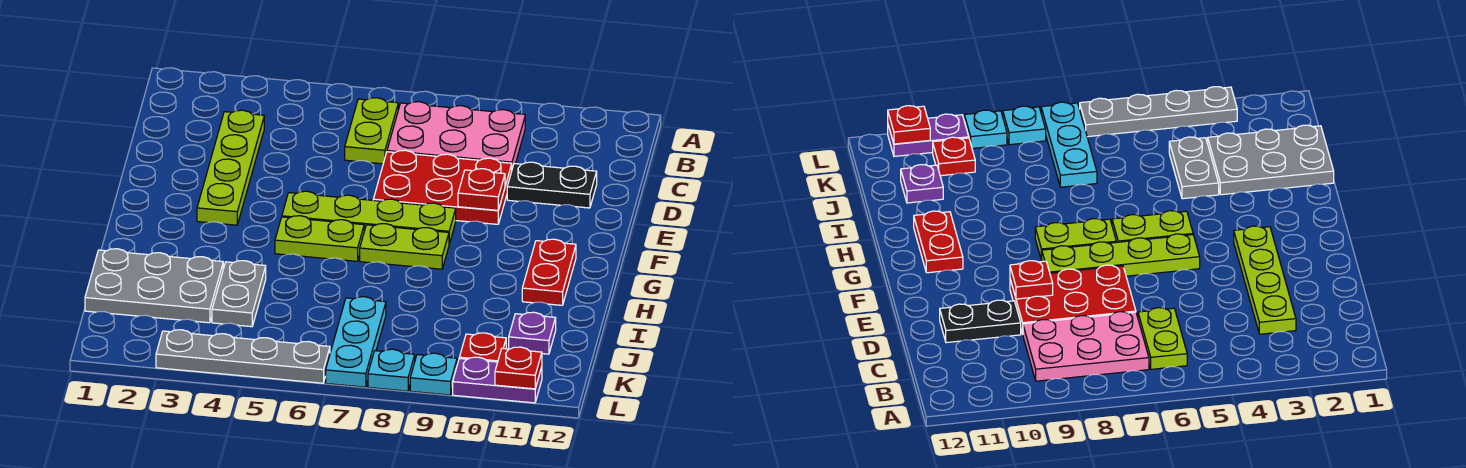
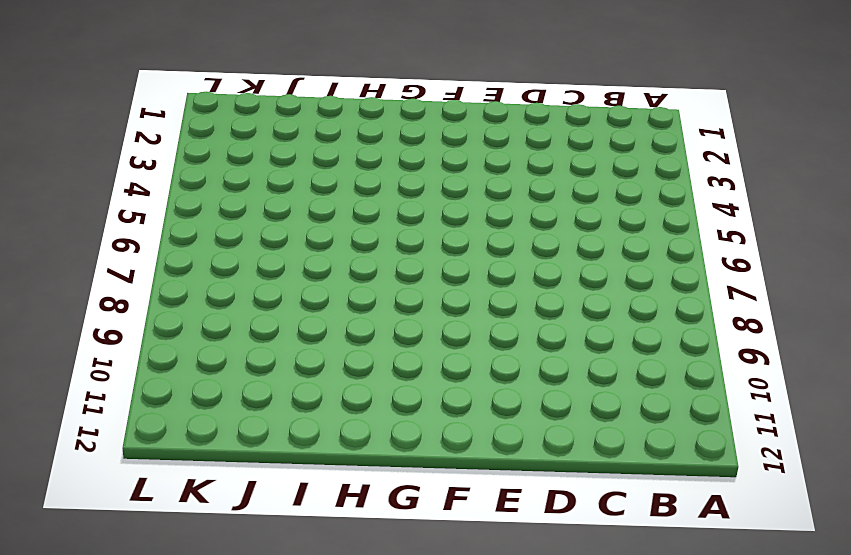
none -> lime 1x2 plate [345,98,398,164]
none -> pink 2x3 plate [387,102,525,168]
none -> lime 1x4 plate [197,110,264,225]

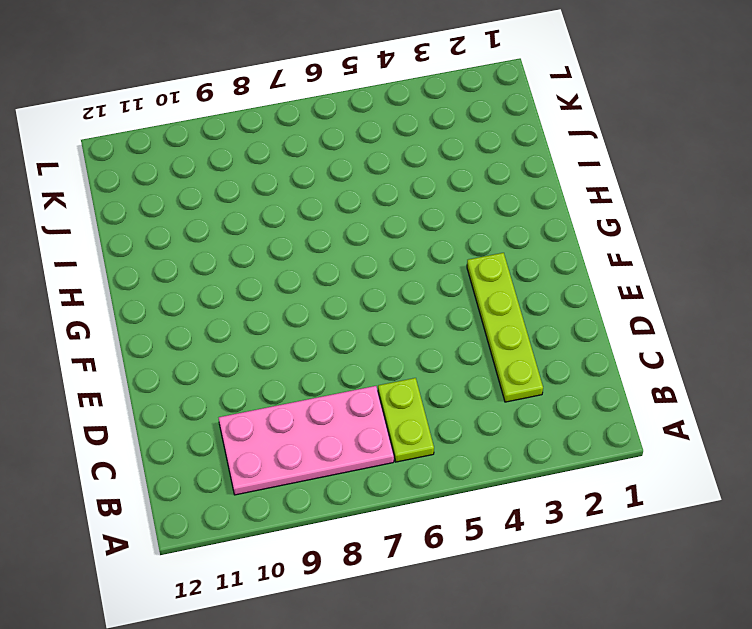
pink 2x4 plate [219,386,394,495] -> pink 2x3 plate [387,102,525,168]
none -> red 2x3 plate [373,150,512,224]
none -> black 1x2 plate [507,162,597,208]
none -> lime 1x4 plate [282,191,456,244]

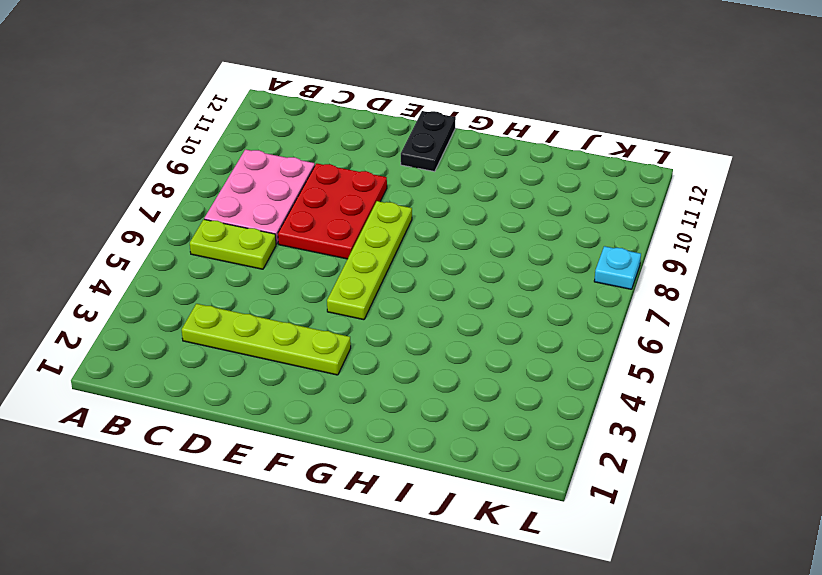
black 1x2 plate [401,111,456,172] -> black 1x2 plate moved to [507,162,597,208]
none -> lime 1x2 plate [275,216,364,261]
none -> lime 1x2 plate [360,224,449,269]
none -> red 1x2 plate [522,239,576,305]

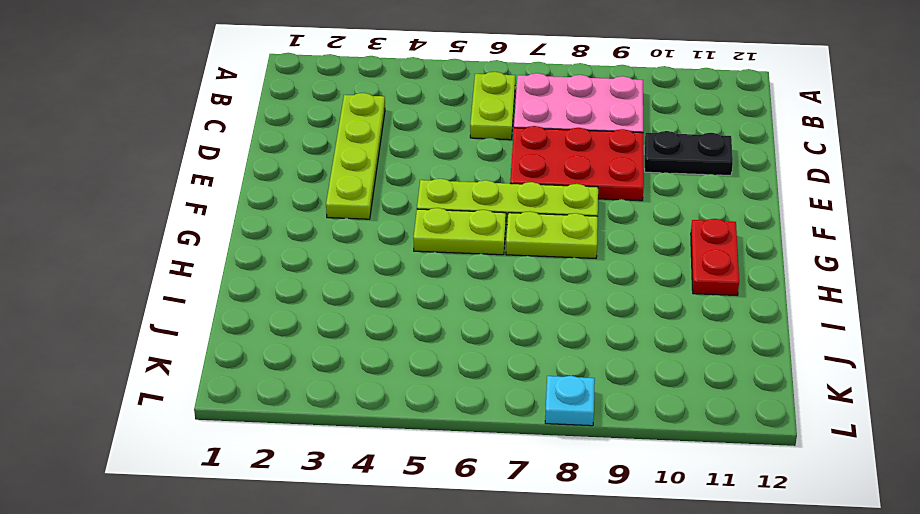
none -> grey 2x3 plate [85,249,223,323]
none -> grey 1x2 plate [212,261,266,327]
none -> cyan 1x3 plate [326,297,386,387]

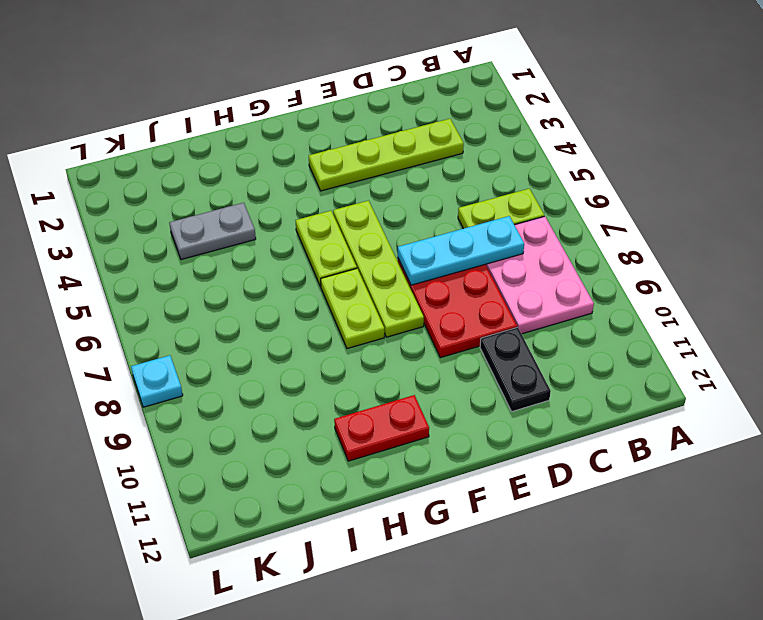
cyan 1x3 plate [398,216,524,285] -> cyan 1x3 plate moved to [326,297,386,387]
none -> grey 2x3 plate [85,249,223,323]
none -> purple 1x1 plate [509,312,556,354]
none -> red 1x1 plate [459,333,506,362]

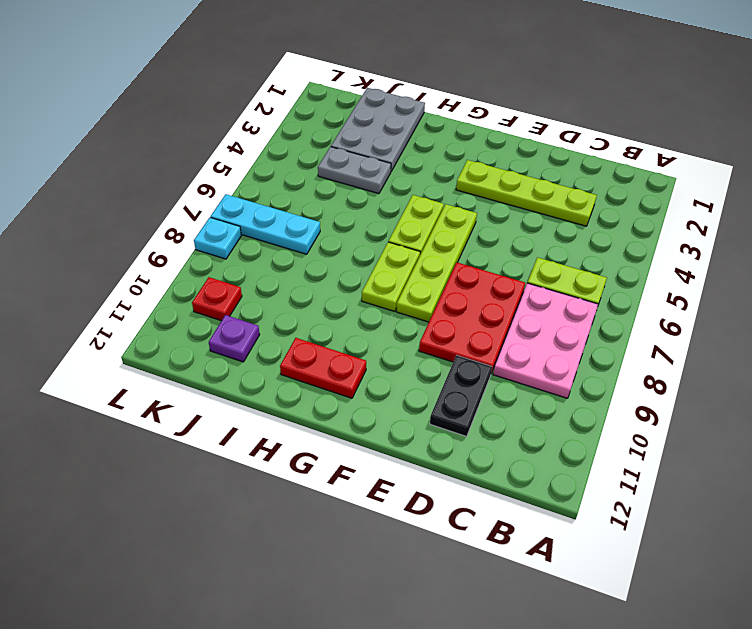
none -> grey 1x4 plate [156,330,330,383]
none -> cyan 1x1 plate [410,353,457,395]
none -> purple 1x2 plate [453,357,542,403]

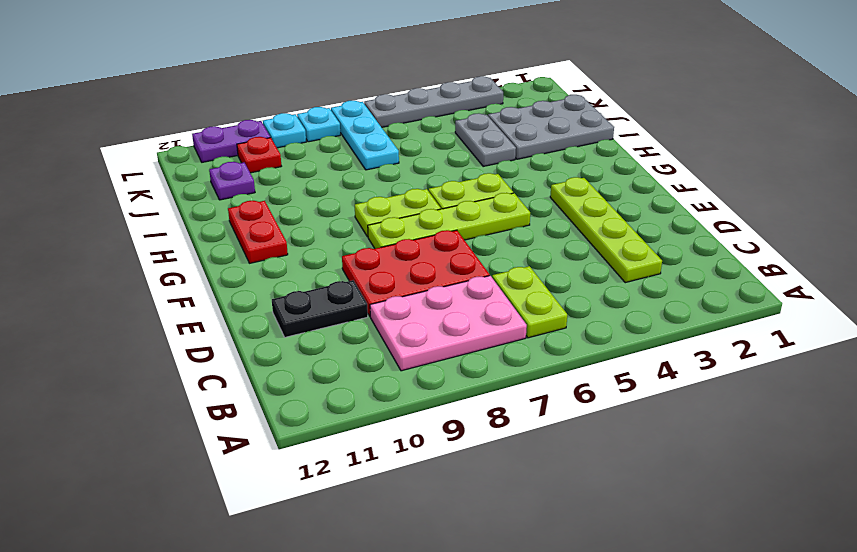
none -> red 1x1 plate [458,169,505,210]
none -> red 1x1 plate [495,347,542,389]

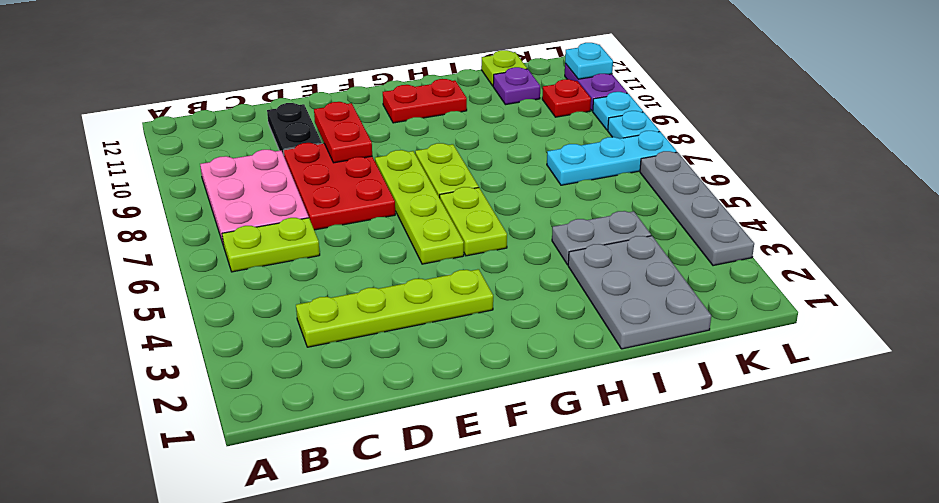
red 1x2 plate [314,102,372,163] -> red 1x1 plate [458,169,505,210]
lime 1x1 plate [481,50,527,86] -> none
cyan 1x1 plate [565,43,613,79] -> red 1x1 plate [495,347,542,389]

